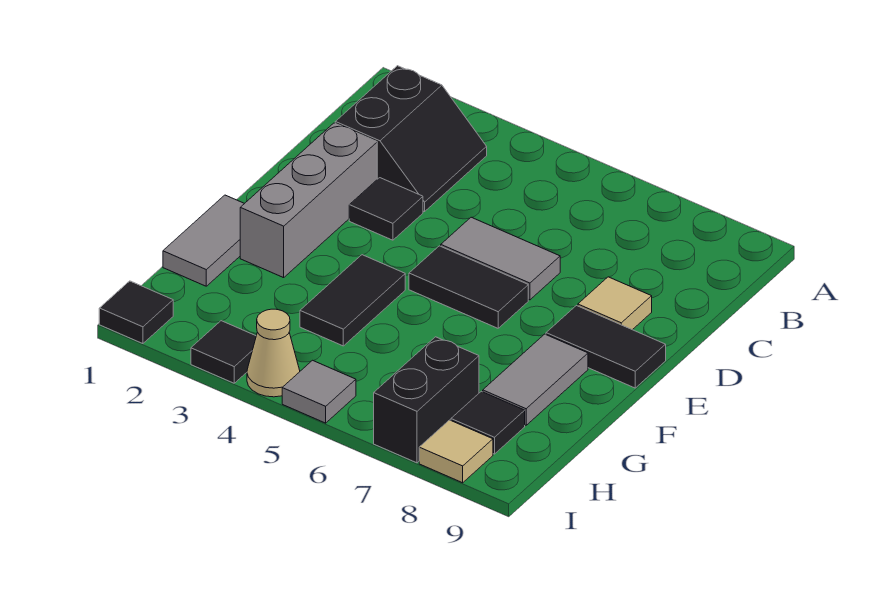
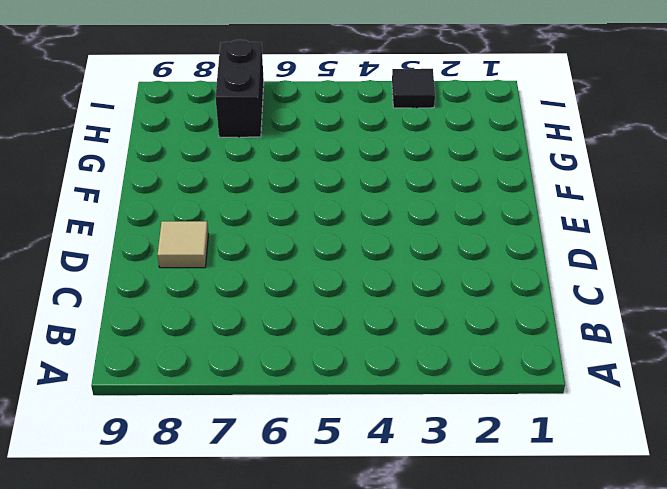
none -> black 2x2 slope [335,66,487,212]
none -> grey 1x3 brick [240,123,377,278]
none -> black 1x1 tile [349,178,423,240]

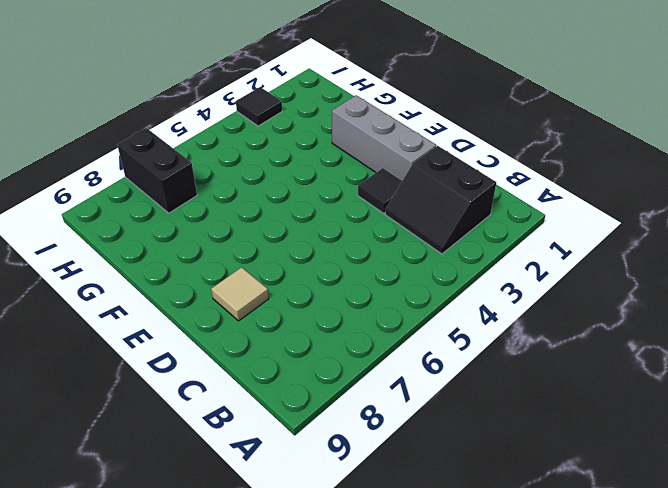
none -> grey 1x2 tile [441,217,560,300]
none -> black 1x2 tile [409,246,528,328]
none -> black 1x2 tile [546,306,666,388]

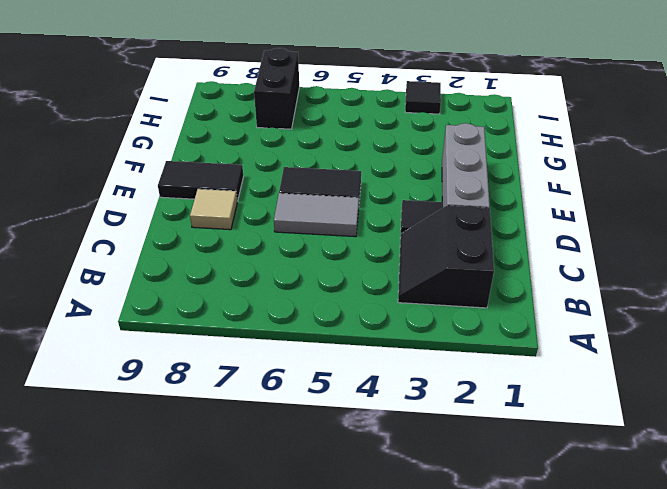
none -> grey 1x2 tile [163,195,245,286]
none -> black 1x2 tile [300,255,405,346]
none -> grey 1x2 tile [482,334,588,425]

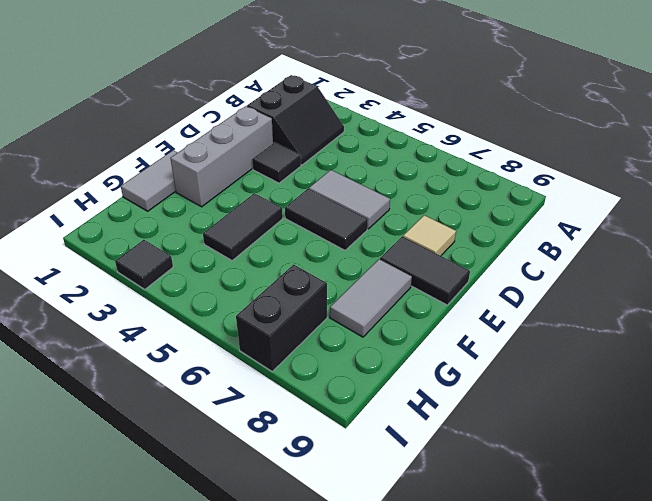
none -> black 1x1 tile [451,391,525,454]
none -> black 1x1 tile [99,281,173,344]
none -> tan 1x1 cone [247,309,300,397]

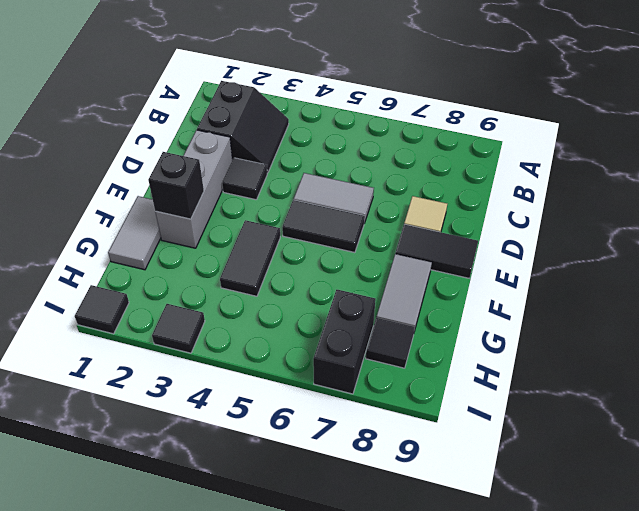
black 1x1 brick [148,152,204,219] -> none
none -> tan 1x1 cone [247,309,300,397]
none -> grey 1x1 tile [282,360,356,423]
none -> tan 1x1 tile [419,420,493,483]

